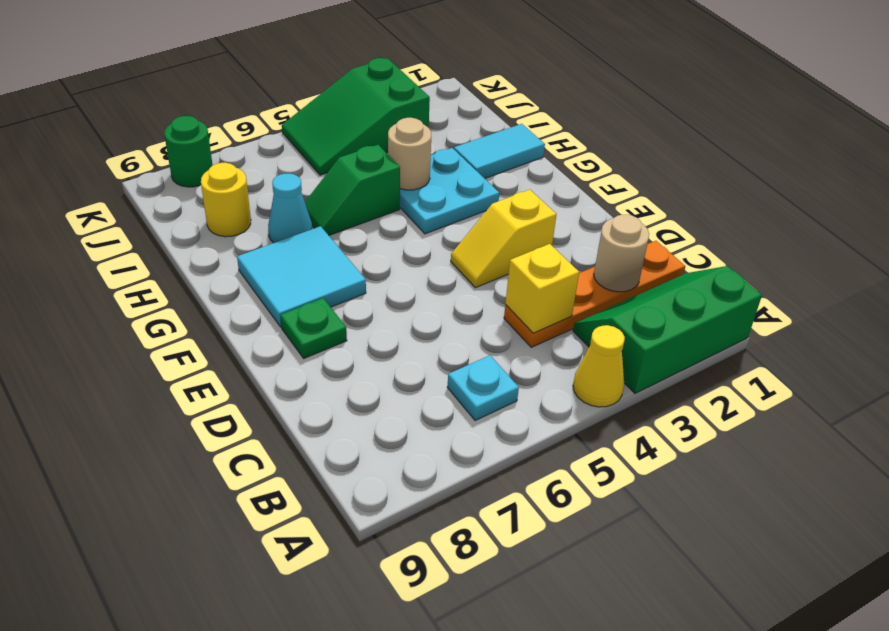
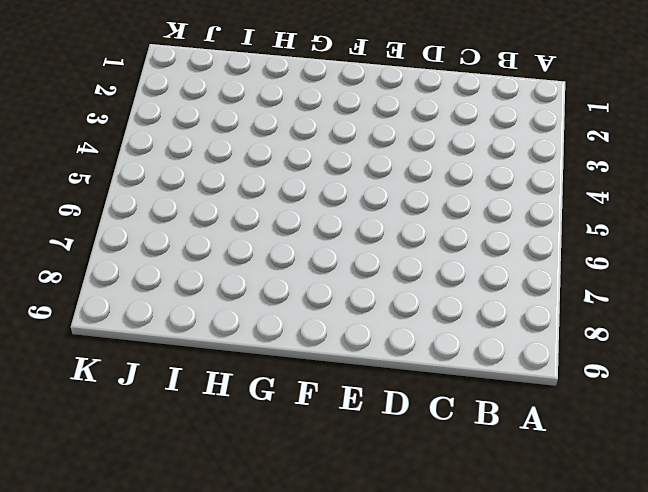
none -> green 2x3 slope [573,266,762,393]
none -> yellow 1x1 cone [573,325,625,407]
none -> cyan 1x1 plate [447,355,519,421]

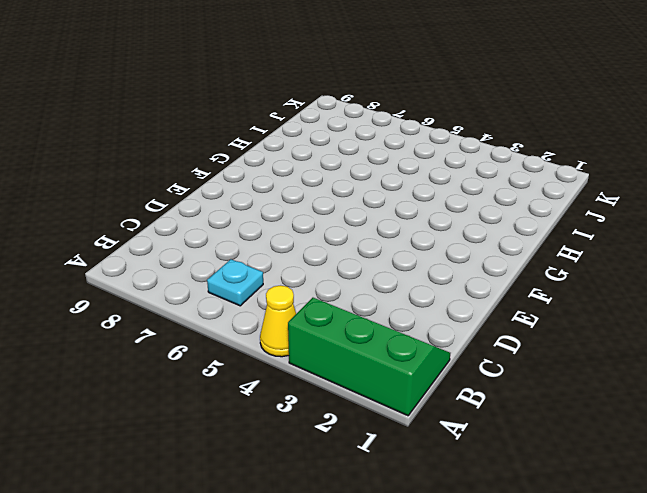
none -> orange 1x4 plate [504,241,685,347]
none -> yellow 1x2 slope [451,190,557,288]
none -> green 1x1 plate [280,298,347,358]

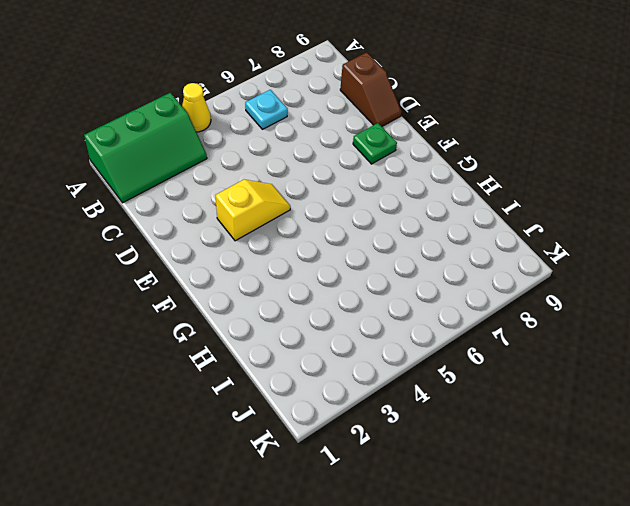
brown 1x2 slope [340,52,402,126] -> none
none -> orange 1x4 plate [504,241,685,347]
none -> cyan 2x2 tile [237,226,366,327]
none -> cyan 2x2 plate [400,148,499,234]

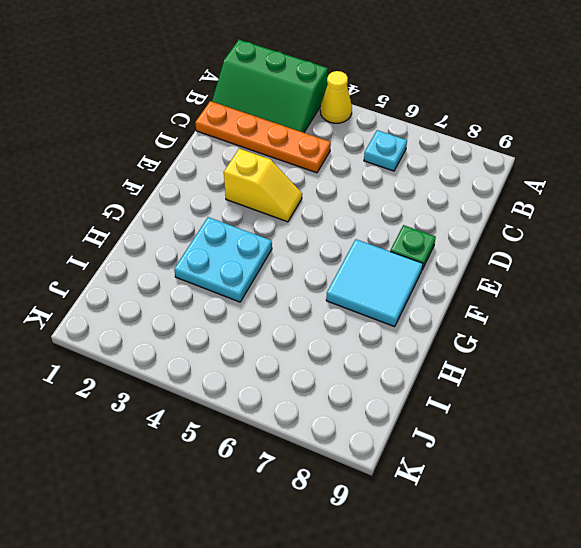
none -> cyan 1x2 tile [454,124,545,178]
none -> green 1x2 slope [305,145,400,235]
none -> cyan 1x1 cone [268,174,312,243]

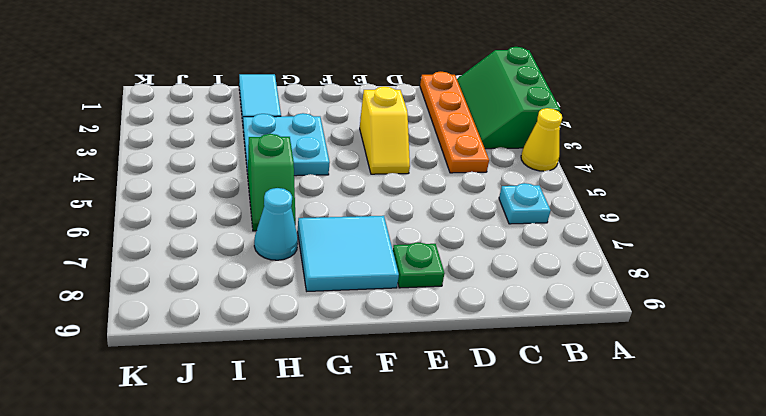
none -> yellow 1x1 round brick [201,163,251,237]
none -> green 2x3 slope [282,58,430,175]
none -> green 1x1 round brick [164,116,213,187]

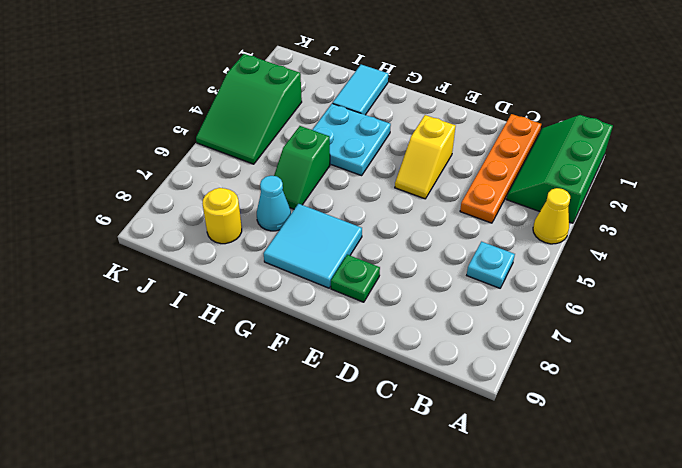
none -> green 1x1 round brick [164,116,213,187]
none -> tan 1x1 round brick [594,215,649,292]
none -> yellow 1x1 brick [505,244,579,333]

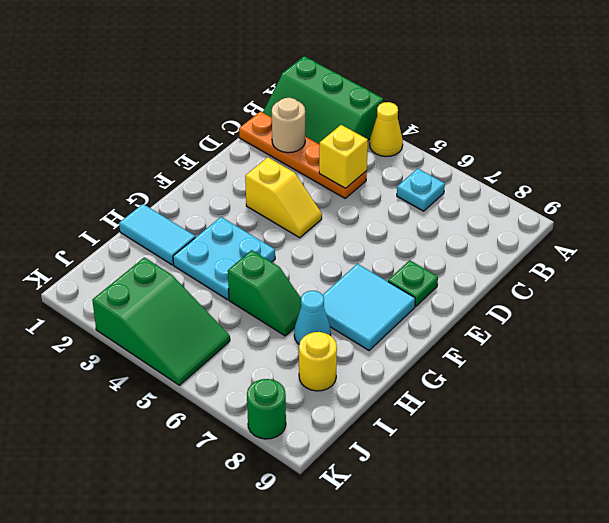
none -> tan 1x1 round brick [388,118,431,190]

